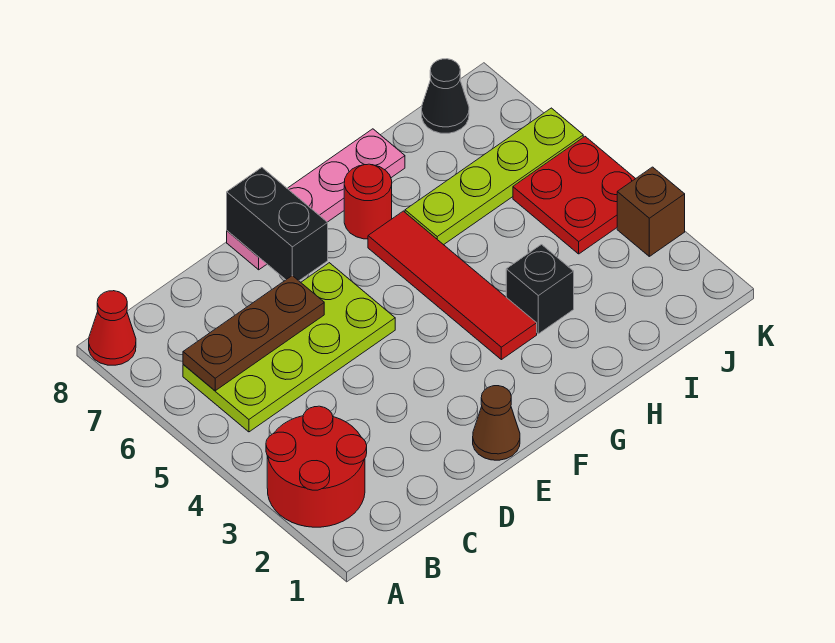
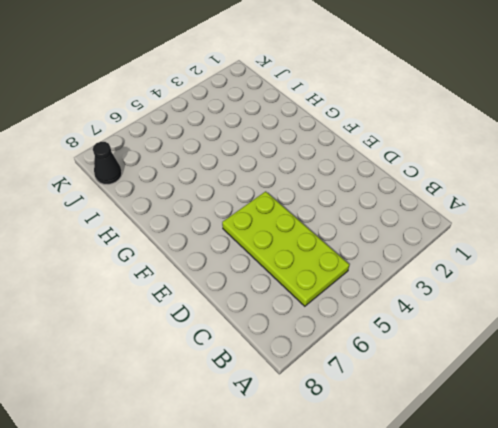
none -> red 2x2 round brick [266,406,367,527]
none -> red 1x1 cone [89,291,136,365]
none -> brown 1x1 cone [473,386,520,460]

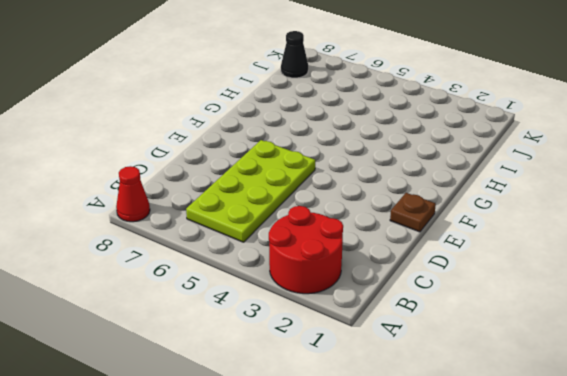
brown 1x1 plate [390,193,436,232] -> brown 1x1 cone [473,386,520,460]
none -> pink 1x4 plate [227,129,405,270]
none -> red 1x4 tile [368,211,537,360]
none -> red 1x1 round brick [344,164,392,239]

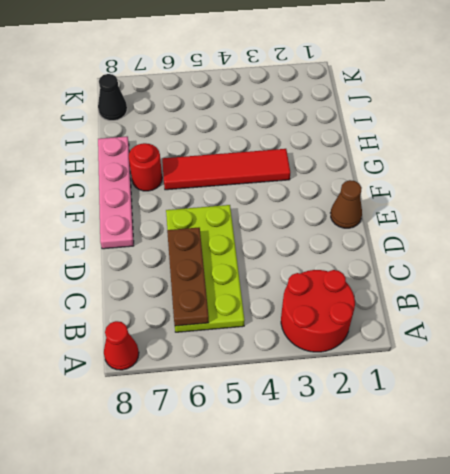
none -> black 1x1 brick [506,245,574,334]
none -> lime 1x4 plate [405,108,583,245]
none -> red 2x2 plate [513,137,635,254]

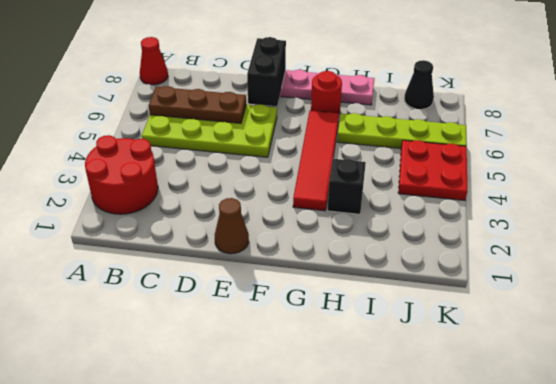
none -> brown 1x1 brick [617,167,685,256]

